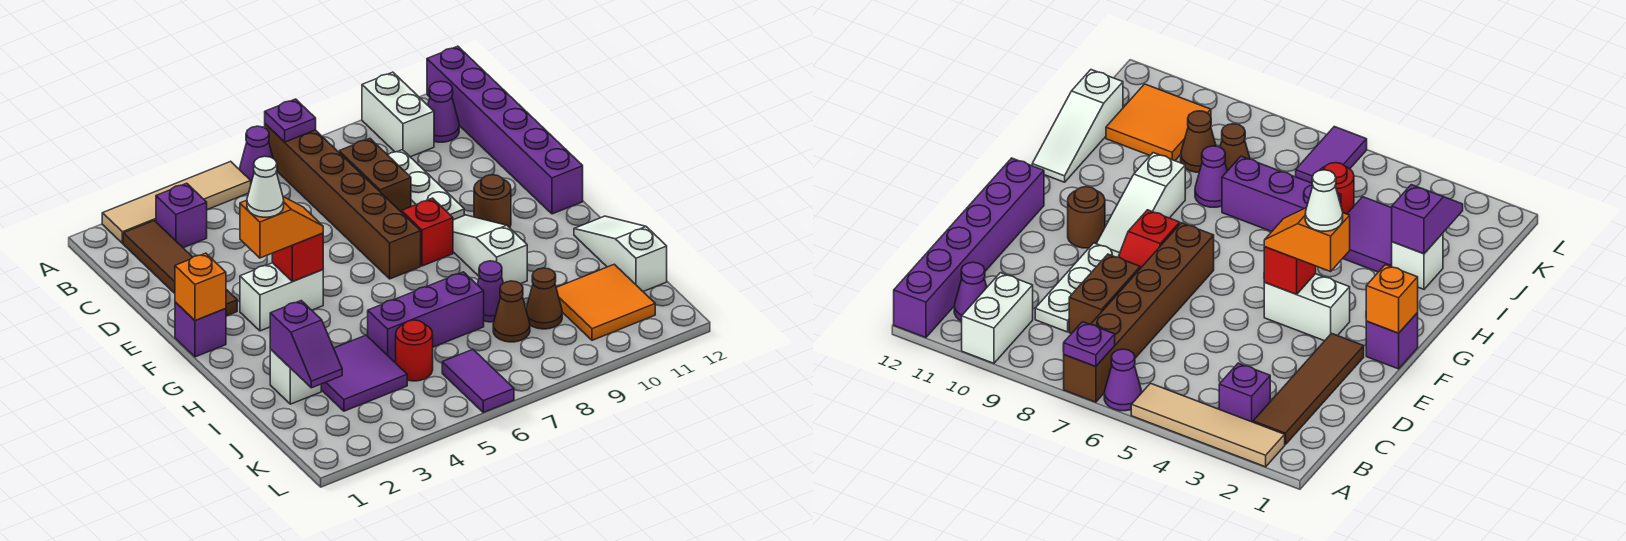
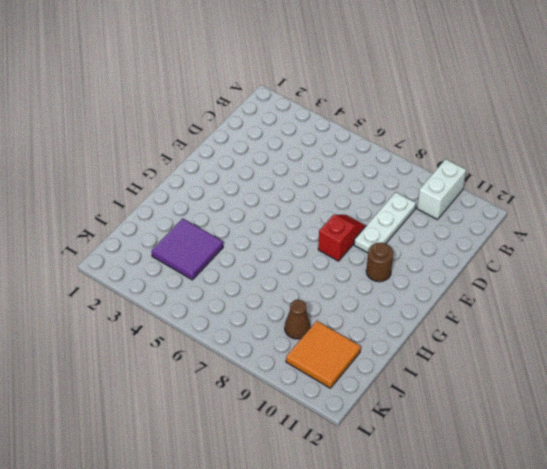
none -> tan 1x4 tile [102,161,251,244]
none -> purple 1x1 cone [239,126,273,182]
none -> brown 1x6 brick [265,124,421,279]
none -> purple 1x6 brick [427,46,583,214]

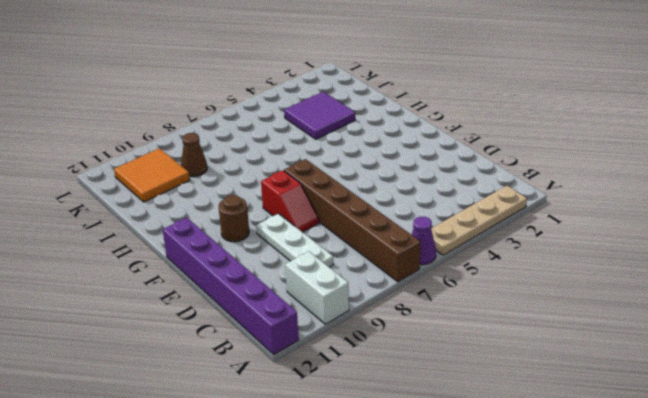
tan 1x4 plate [431,186,527,255] -> tan 1x4 tile [102,161,251,244]
none -> brown 1x4 tile [123,221,237,316]
none -> purple 1x1 brick [156,183,207,248]
none -> purple 1x1 cone [428,81,459,142]
none -> brown 1x2 brick [339,139,411,211]

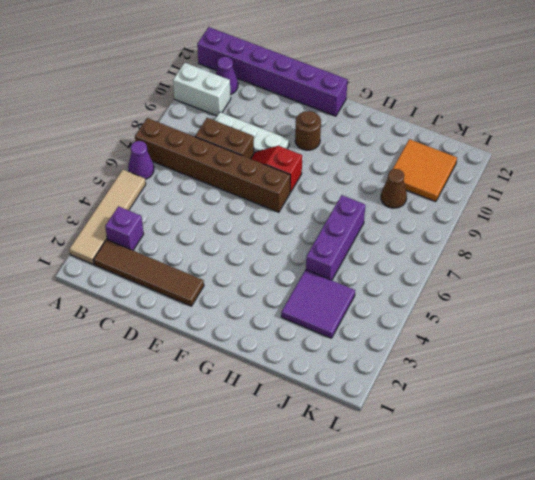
none -> purple 1x1 brick [175,302,226,357]
none -> white 1x2 brick [240,263,323,331]
none -> white 1x3 slope [453,215,527,284]
none -> white 1x3 slope [574,216,667,291]

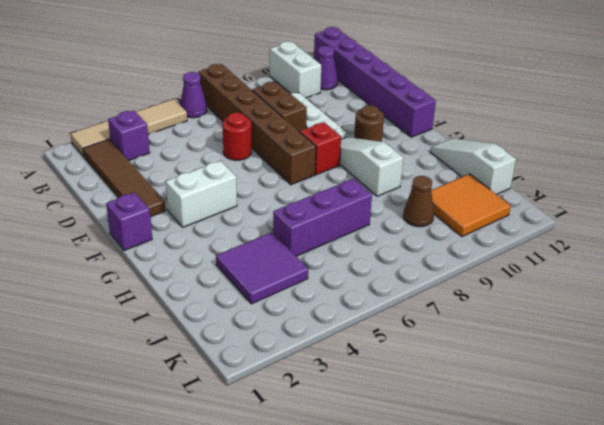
red 1x1 round brick [222,113,252,160] -> red 1x1 round brick moved to [396,320,433,381]
none -> white 1x1 brick [270,349,321,404]
none -> purple 1x1 cone [477,261,503,322]
none -> brown 1x1 cone [493,281,530,342]
none -> purple 1x2 tile [442,349,514,412]

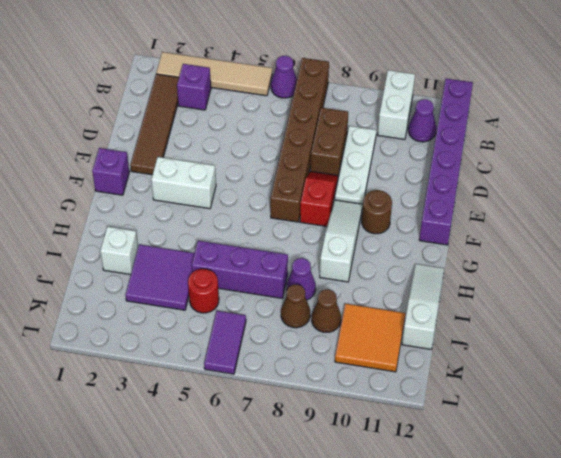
none -> purple 1x1 plate [265,99,316,142]
none -> orange 1x1 brick [175,253,226,321]
none -> red 1x1 brick [272,233,323,281]
none -> purple 1x2 slope [270,301,342,388]

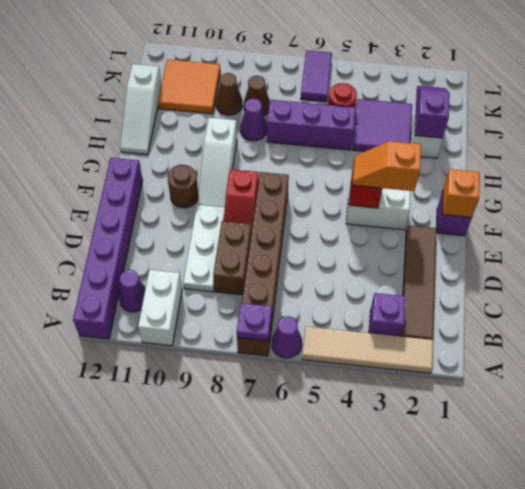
none -> white 1x1 cone [247,156,284,217]

